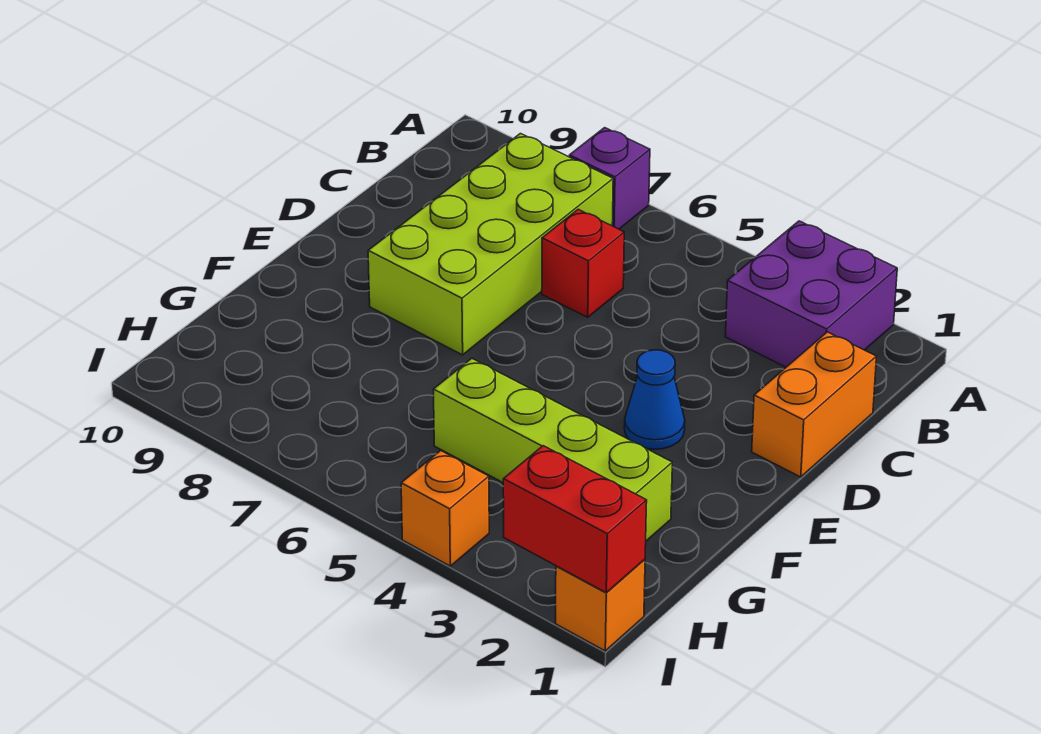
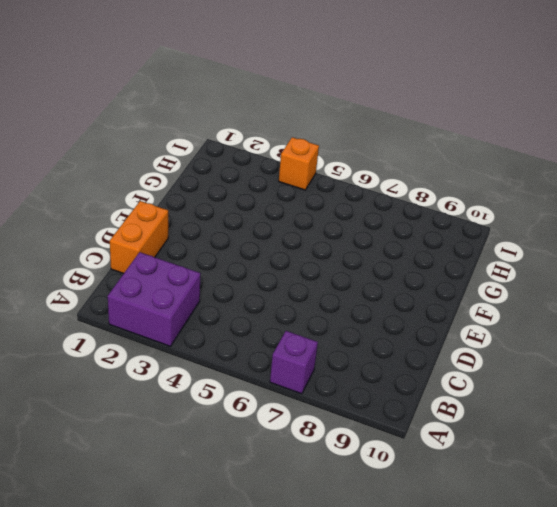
none -> lime 2x4 brick [368,133,613,355]
none -> red 1x1 brick [542,209,624,317]

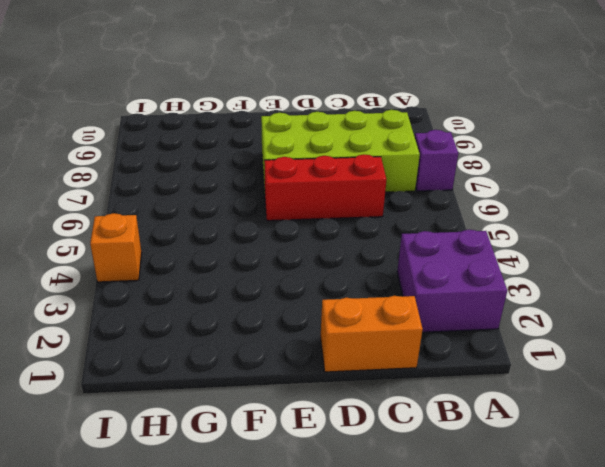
red 1x3 brick [264,154,387,221] -> red 1x1 brick [542,209,624,317]
none -> blue 1x1 cone [624,350,685,449]
none -> lime 1x4 brick [433,358,672,541]

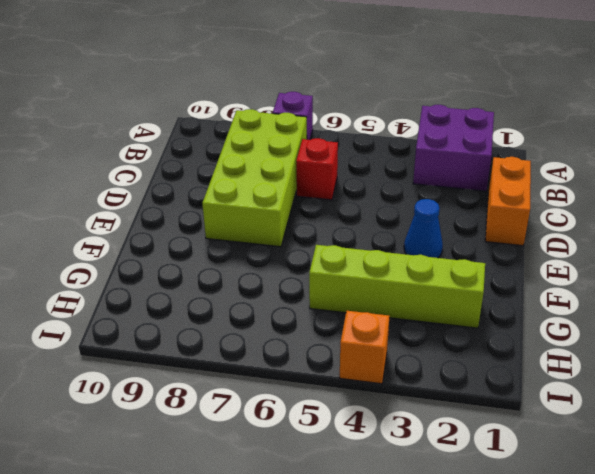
none -> orange 1x1 brick [556,559,645,651]
none -> red 1x2 brick [503,446,647,592]

